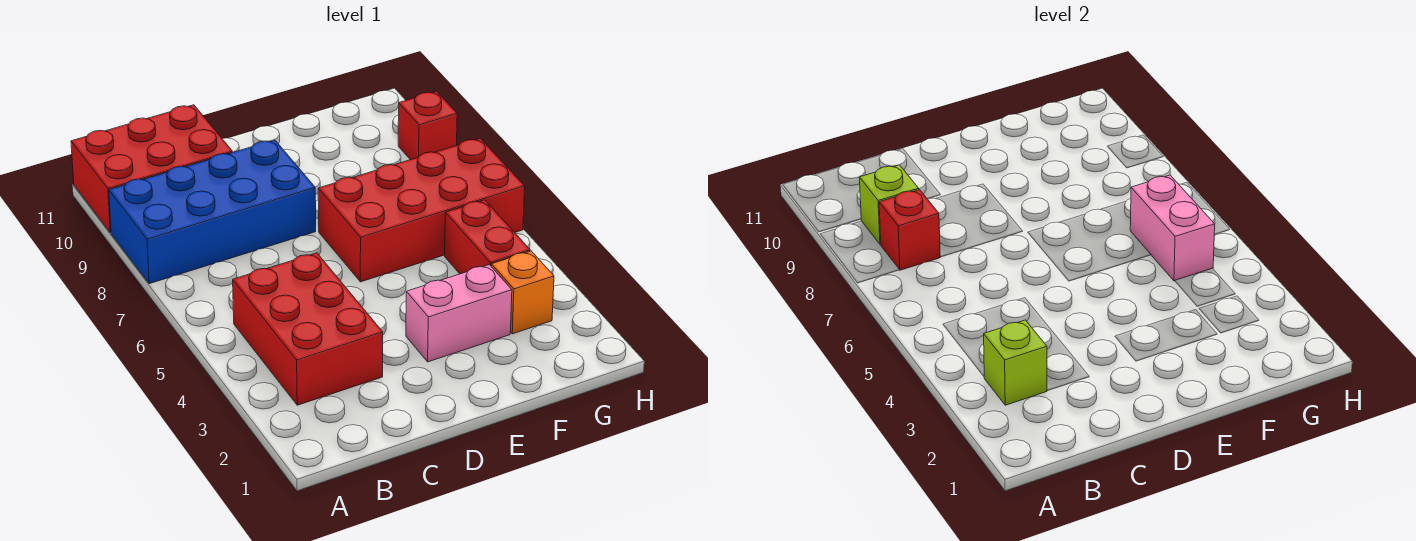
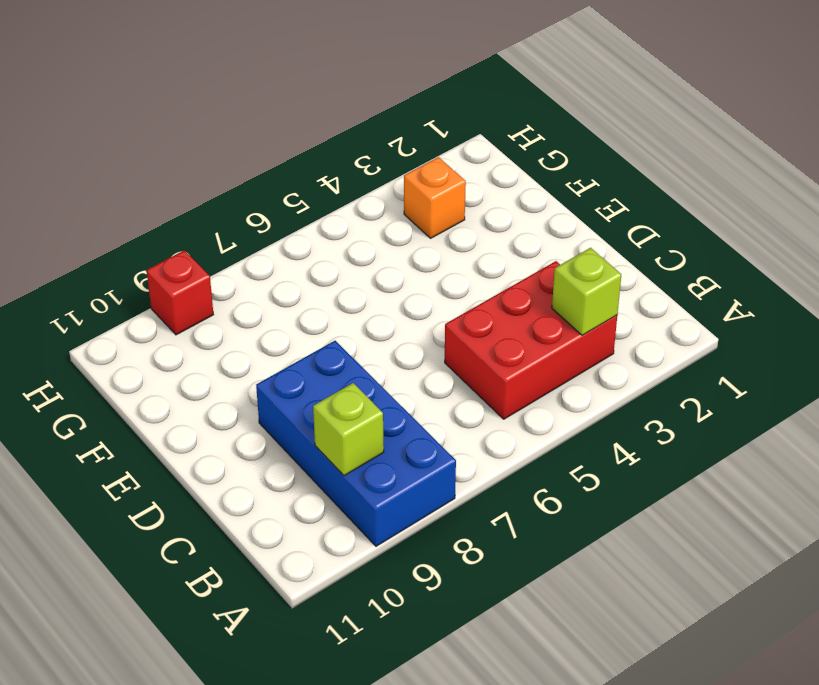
none -> red 2x3 brick [71,105,232,233]
none -> pink 1x2 brick [406,265,512,362]
none -> red 2x4 brick [318,138,525,282]

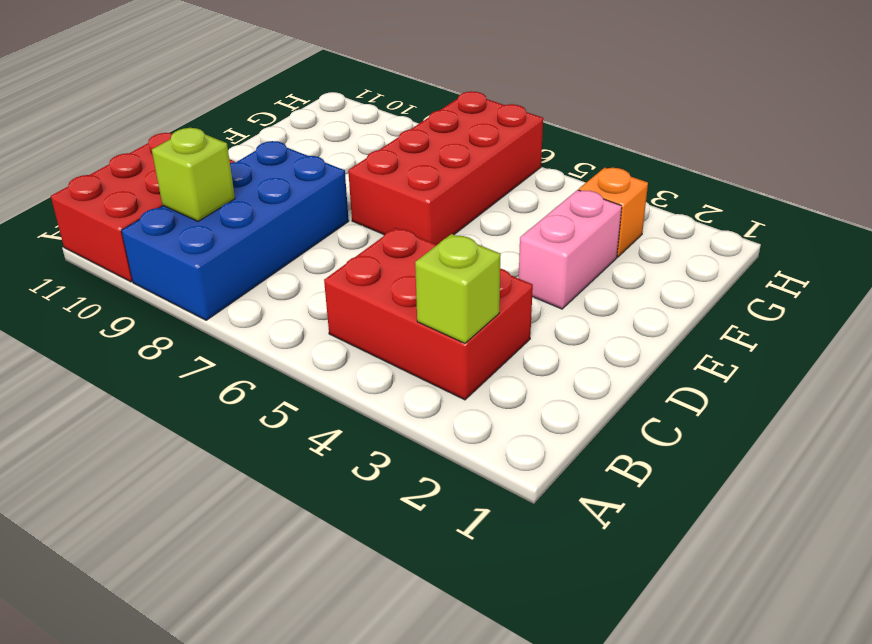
none -> red 1x2 brick [445,200,530,274]
none -> red 1x1 brick [398,91,457,160]
none -> red 1x1 brick [879,190,940,270]

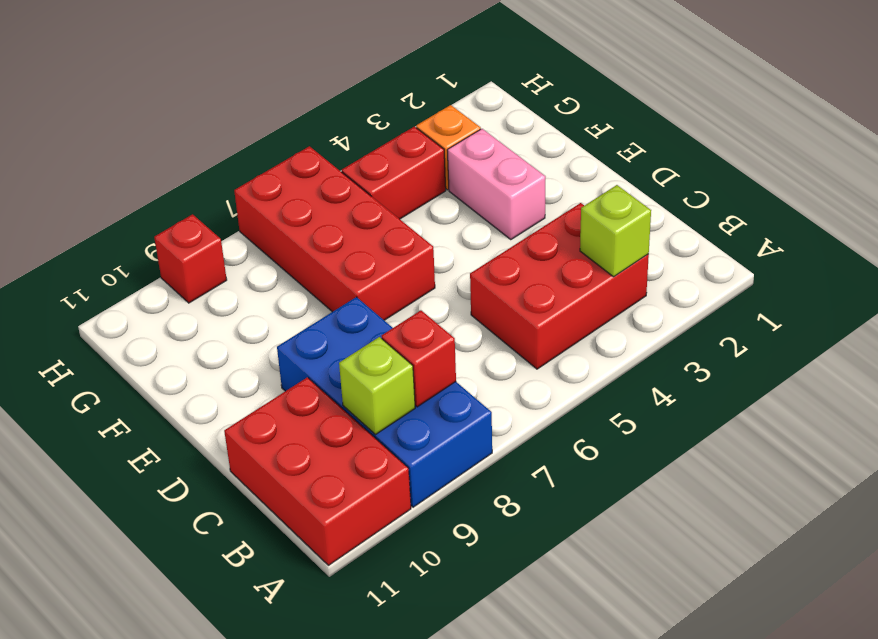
none -> pink 1x2 brick [1130,175,1215,281]

